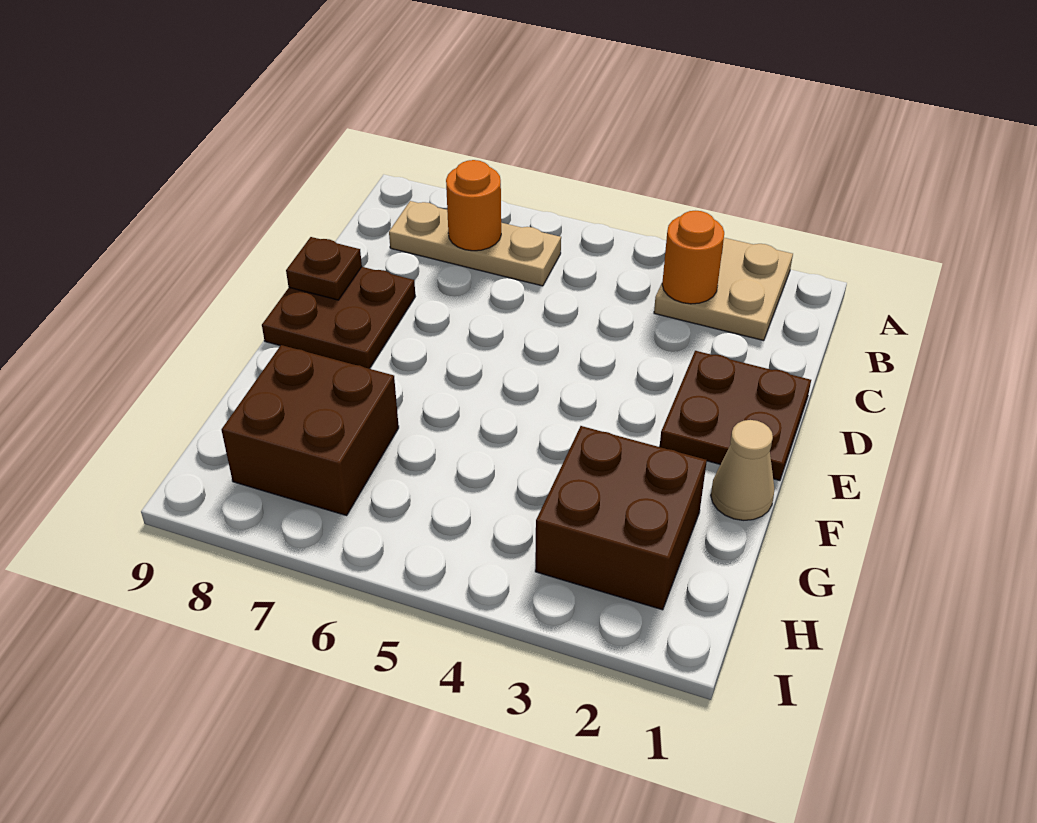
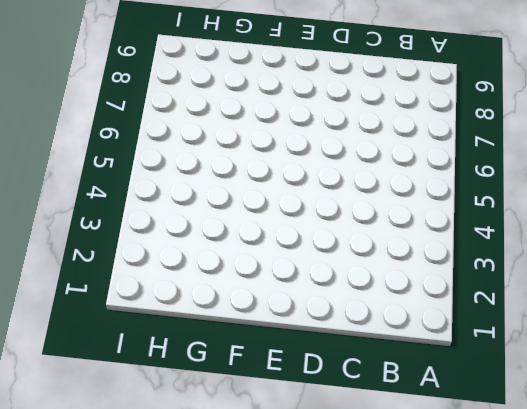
none -> tan 2x2 plate [654,238,793,341]
none -> tan 1x3 plate [389,201,561,286]

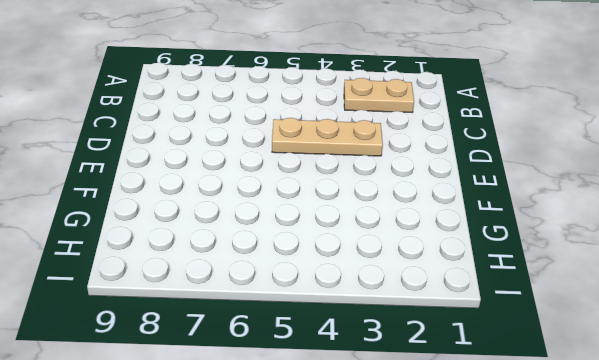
tan 1x2 plate [344,78,414,112] -> tan 2x2 plate [654,238,793,341]
tan 1x3 plate [272,118,383,156] -> tan 1x3 plate moved to [389,201,561,286]
none -> brown 2x2 plate [660,351,811,481]
none -> brown 2x2 plate [262,267,415,369]

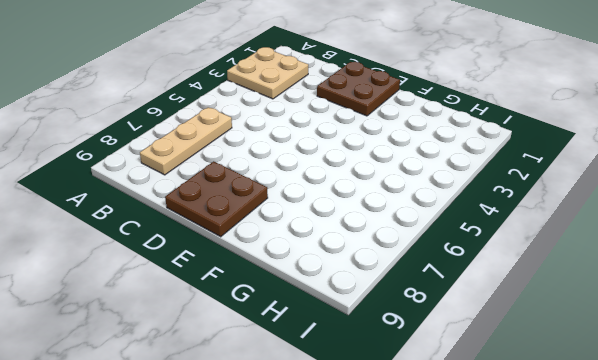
none -> tan 1x1 cone [711,420,774,520]
none -> brown 2x2 brick [535,426,707,610]

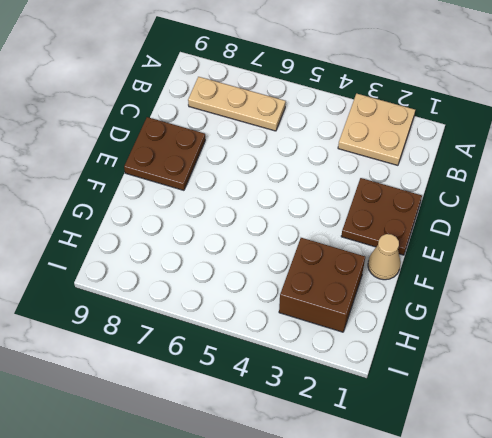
none -> brown 2x2 brick [221,345,399,516]
none -> orange 1x1 round brick [662,211,724,304]

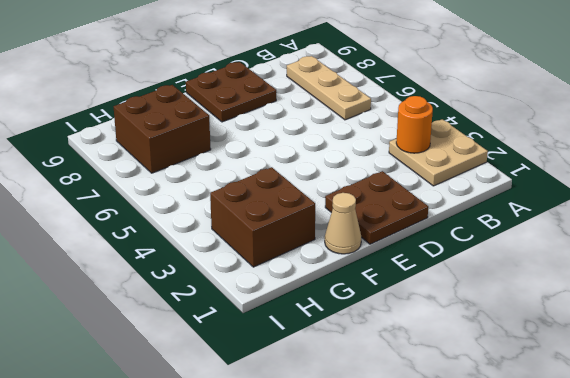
none -> orange 1x1 round brick [446,160,501,251]
none -> brown 1x1 plate [286,237,362,300]

